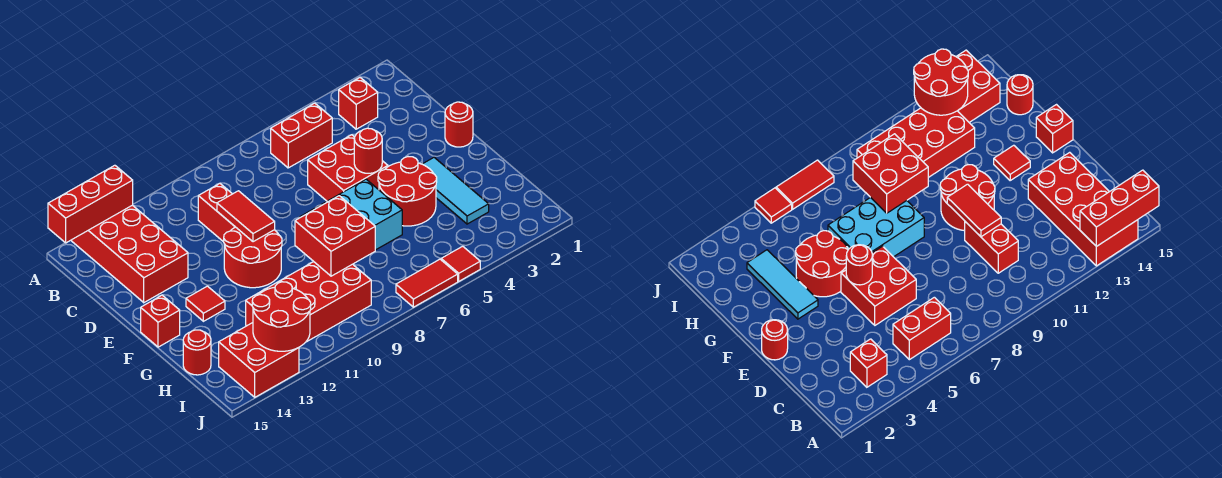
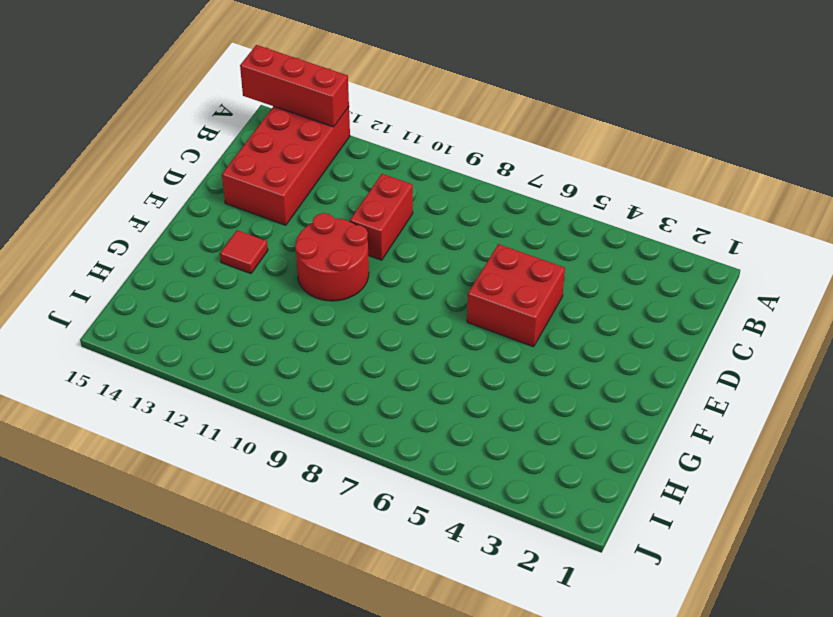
none -> red 1x1 brick [339,77,378,129]
none -> red 1x2 brick [271,103,332,168]
none -> red 1x1 round brick [445,102,473,147]

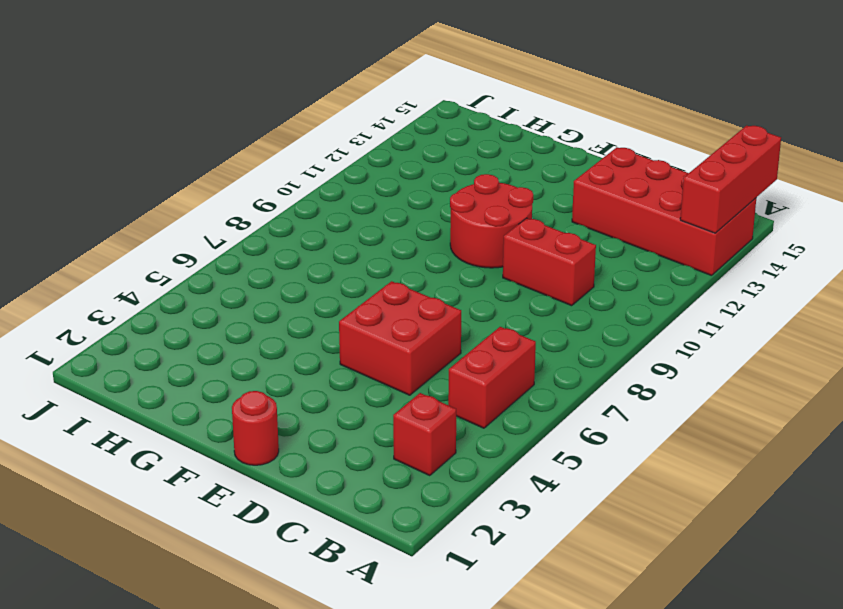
none -> cyan 1x3 tile [423,158,489,224]
none -> red 2x2 round brick [378,157,437,226]
none -> cyan 2x3 brick [299,179,402,250]

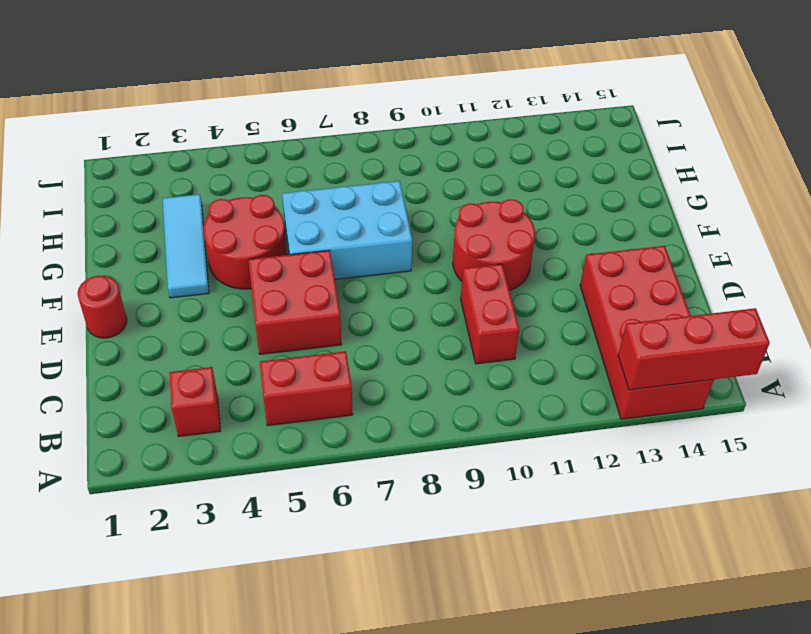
none -> red 1x1 tile [186,286,225,321]
none -> red 1x1 brick [141,295,180,347]
none -> red 2x4 brick [246,262,371,342]

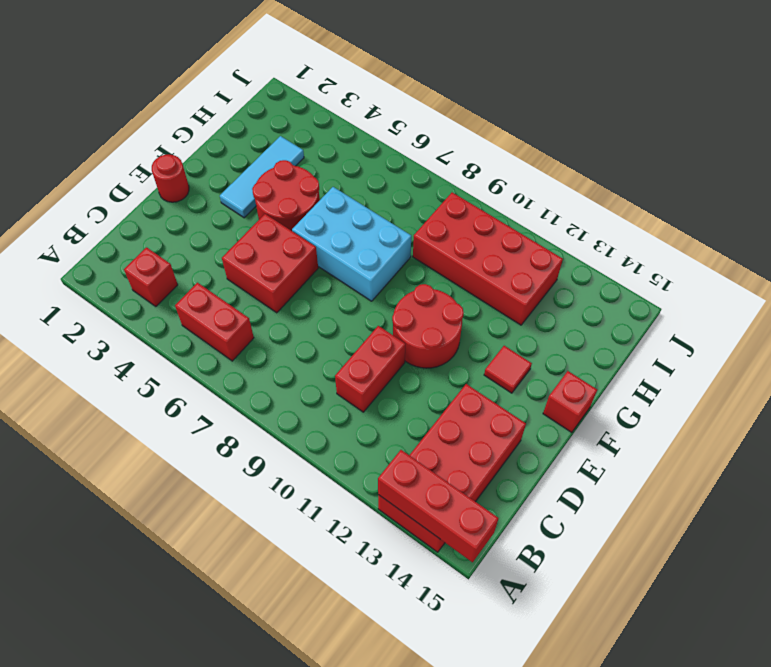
none -> red 1x1 round brick [183,330,211,375]
none -> red 2x2 brick [219,323,299,397]
none -> red 1x1 tile [441,246,480,281]

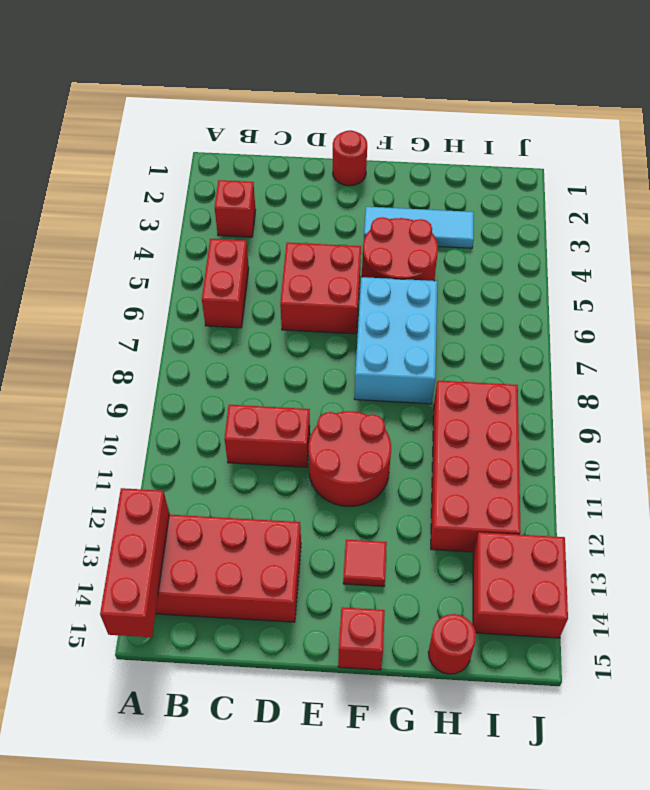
none -> red 1x1 tile [441,246,480,281]
none -> red 1x2 tile [396,259,458,307]
none -> red 1x2 tile [217,191,275,242]

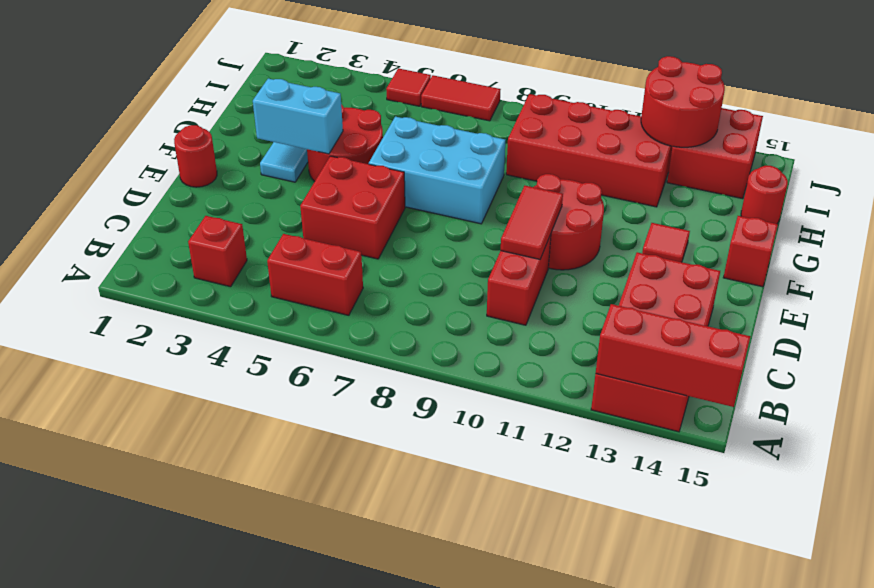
cyan 1x2 brick [253,79,343,154] -> none
none -> red 1x1 round brick [354,128,382,173]
none -> red 2x2 brick [295,196,375,276]

